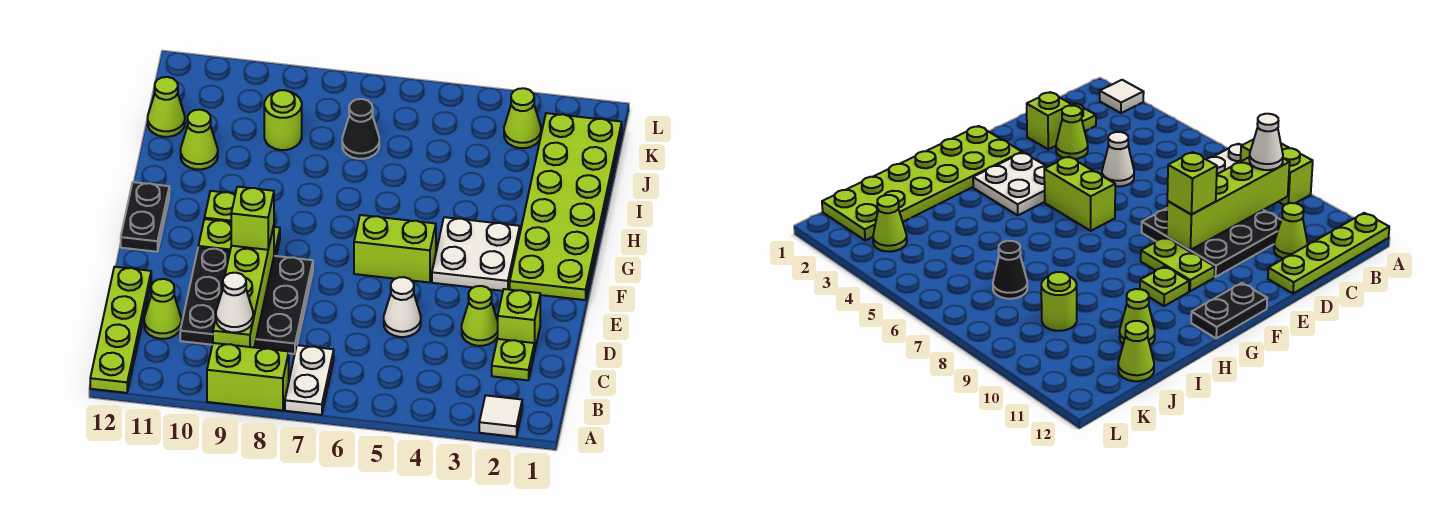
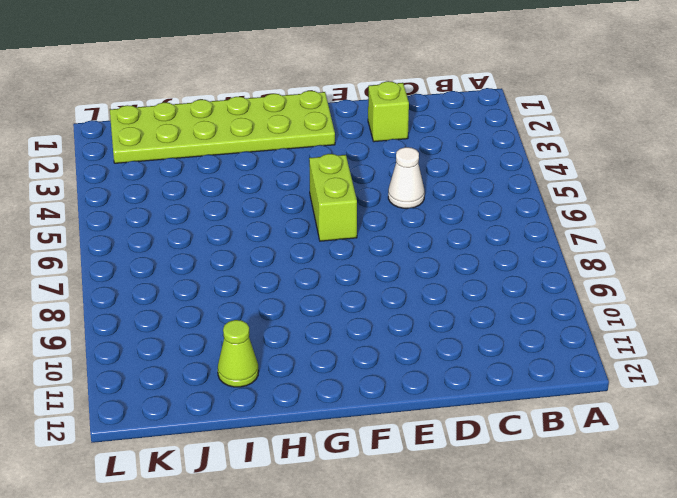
none -> white 1x1 tile [479,395,522,437]
none -> white 1x2 plate [285,345,334,415]
none -> lime 1x2 brick [207,343,289,410]

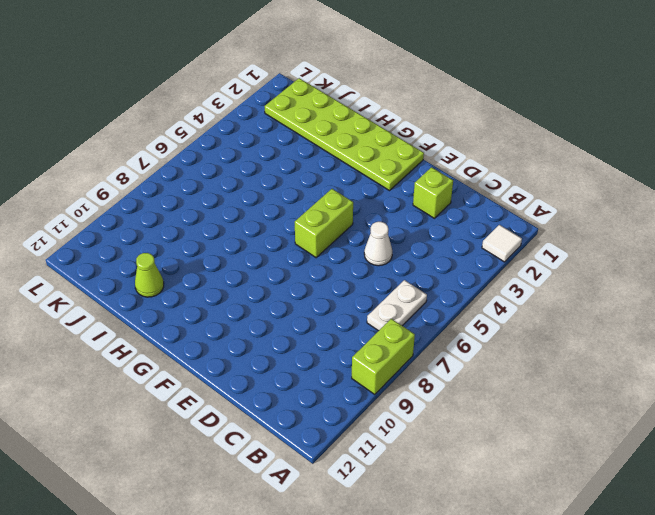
white 1x2 plate [367,280,427,331] -> white 1x2 plate turned to [285,345,334,415]
none -> lime 1x4 plate [90,267,151,393]
none -> lime 1x1 plate [492,339,534,380]
none -> black 3x3 plate [180,247,313,354]

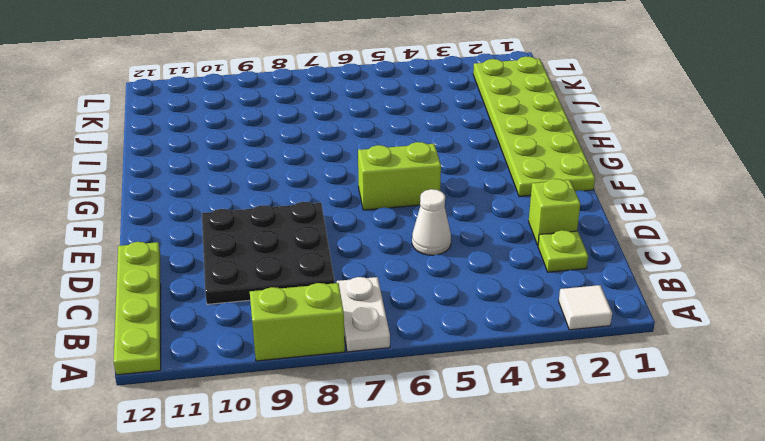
none -> lime 1x1 cone [144,279,181,339]
none -> lime 1x1 cone [462,286,498,346]
none -> white 2x2 plate [432,217,520,291]

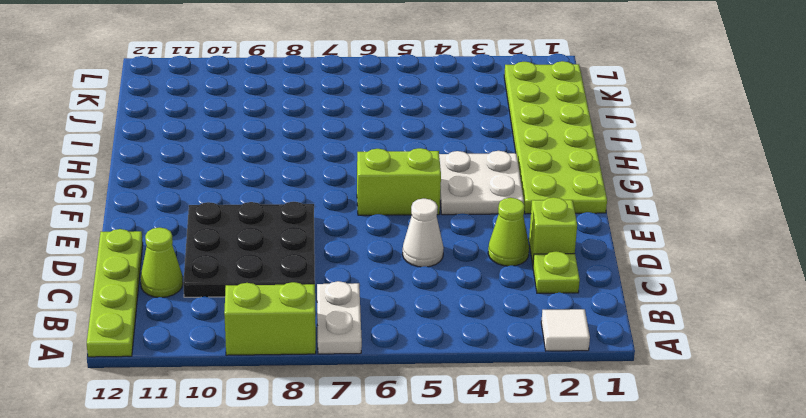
none -> lime 1x2 plate [198,219,280,256]
none -> black 1x2 plate [121,182,169,252]
none -> lime 1x1 plate [204,191,235,222]

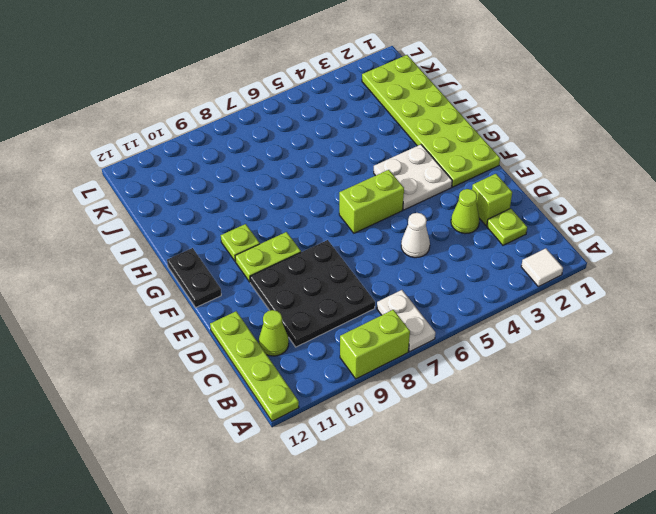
none -> lime 1x1 cone [181,110,218,169]
none -> black 1x1 cone [342,99,379,159]
none -> lime 1x1 round brick [264,90,302,150]

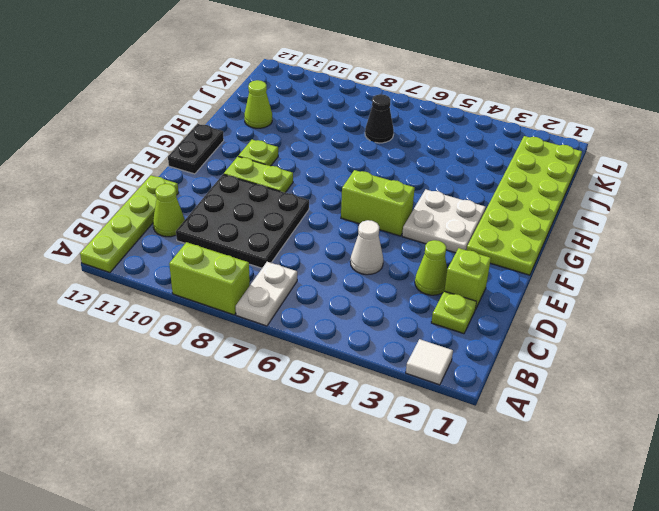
none -> lime 1x1 round brick [264,90,302,150]
none -> lime 1x1 cone [148,77,185,137]
none -> lime 1x1 cone [504,88,541,148]

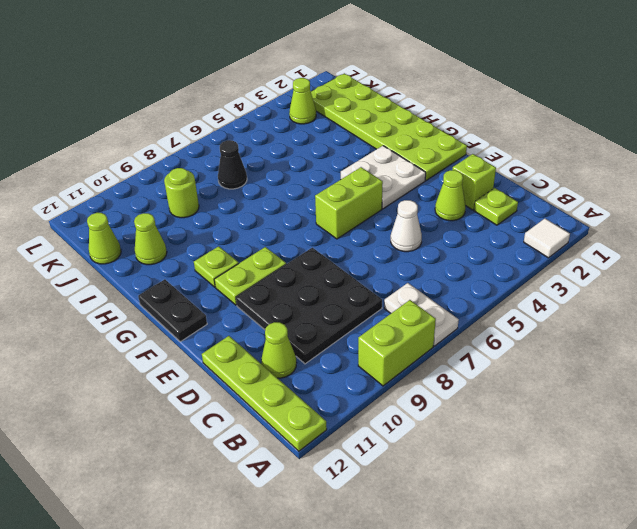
none -> lime 1x4 brick [213,226,274,347]
none -> white 1x1 cone [216,273,253,332]
none -> lime 1x1 brick [231,187,274,250]

